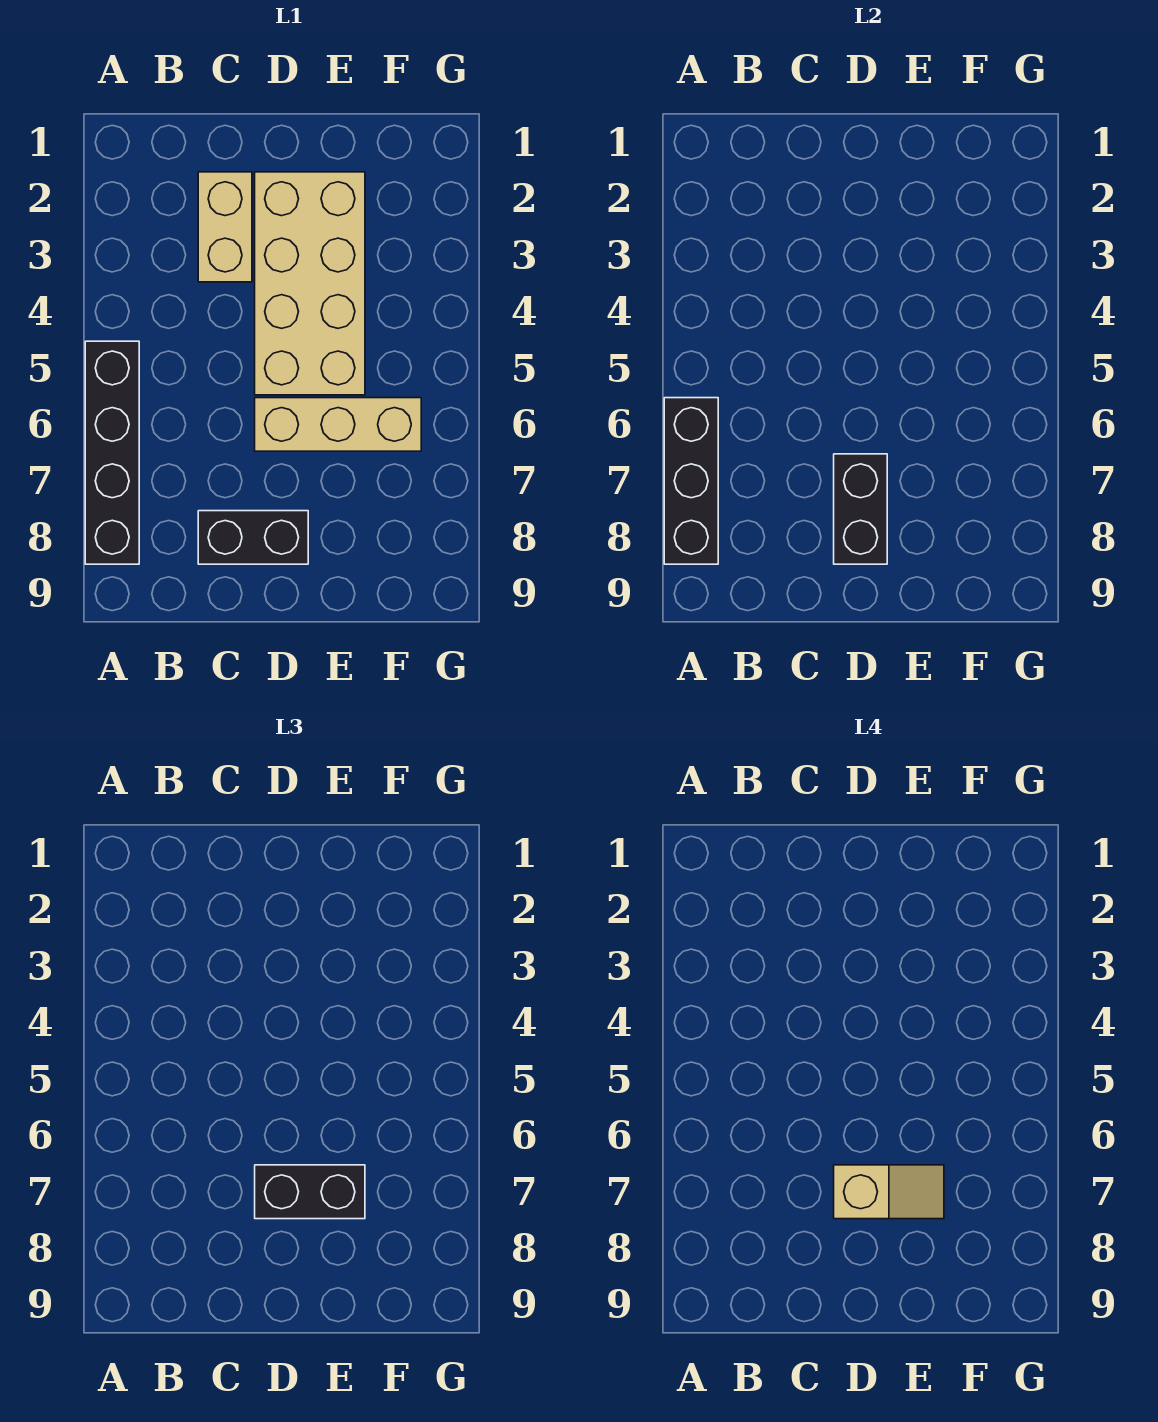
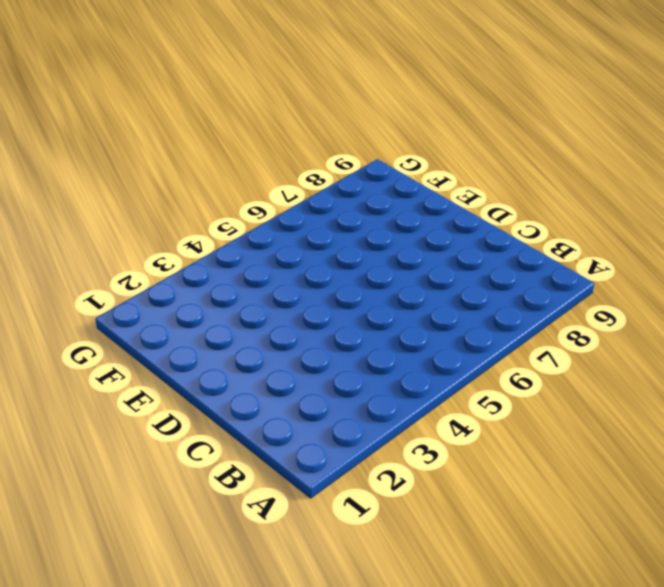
none -> black 1x4 brick [85,341,139,564]
none -> tan 1x2 brick [198,172,252,282]

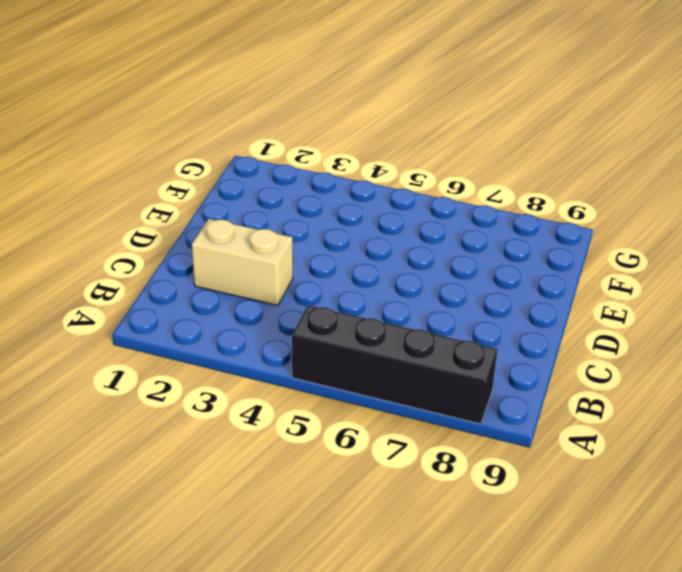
none -> black 1x2 brick [198,511,308,564]
none -> tan 2x4 brick [255,172,365,395]

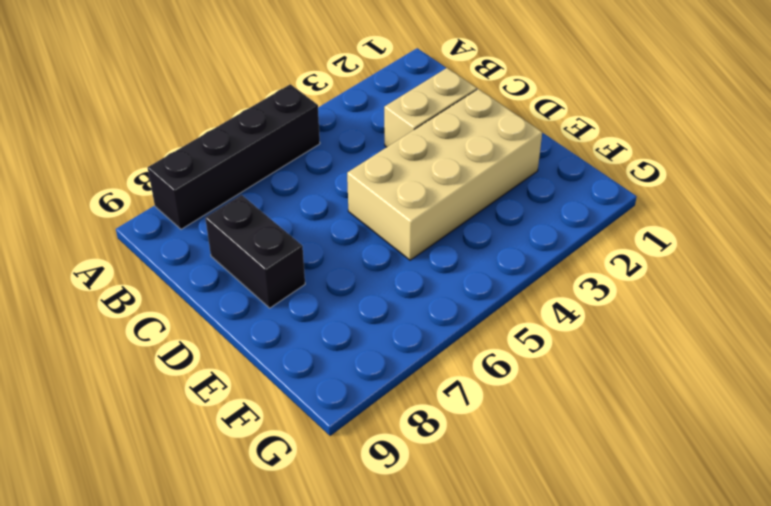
none -> tan 1x3 brick [255,398,421,451]
none -> black 1x3 brick [664,398,718,564]

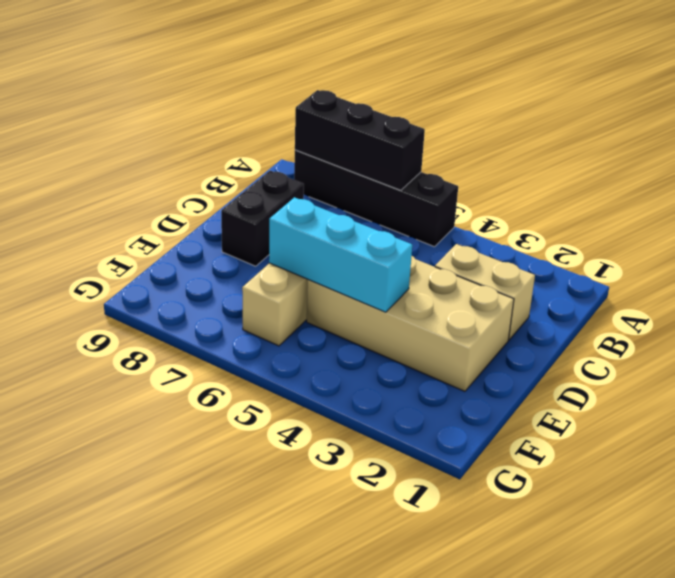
cyan 1x3 brick [269,197,412,312] -> none
none -> black 1x2 brick [834,454,887,564]
none -> black 1x2 brick [255,1165,365,1219]

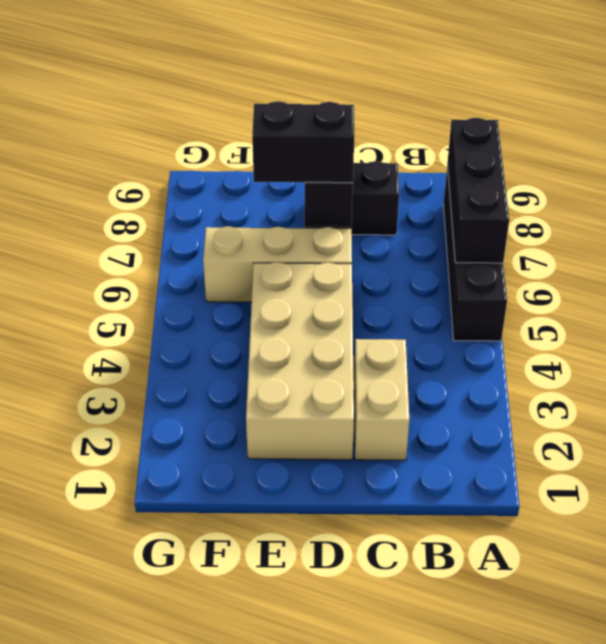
none -> tan 1x2 slope [834,1165,944,1219]

